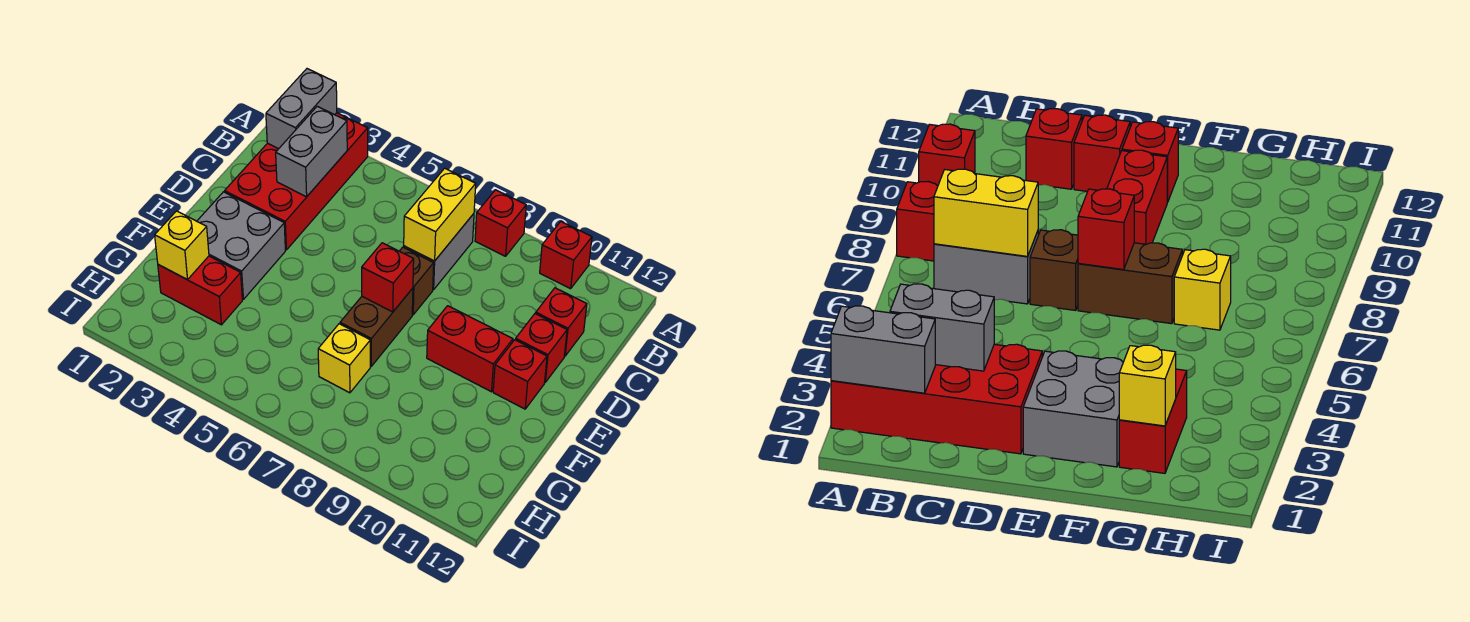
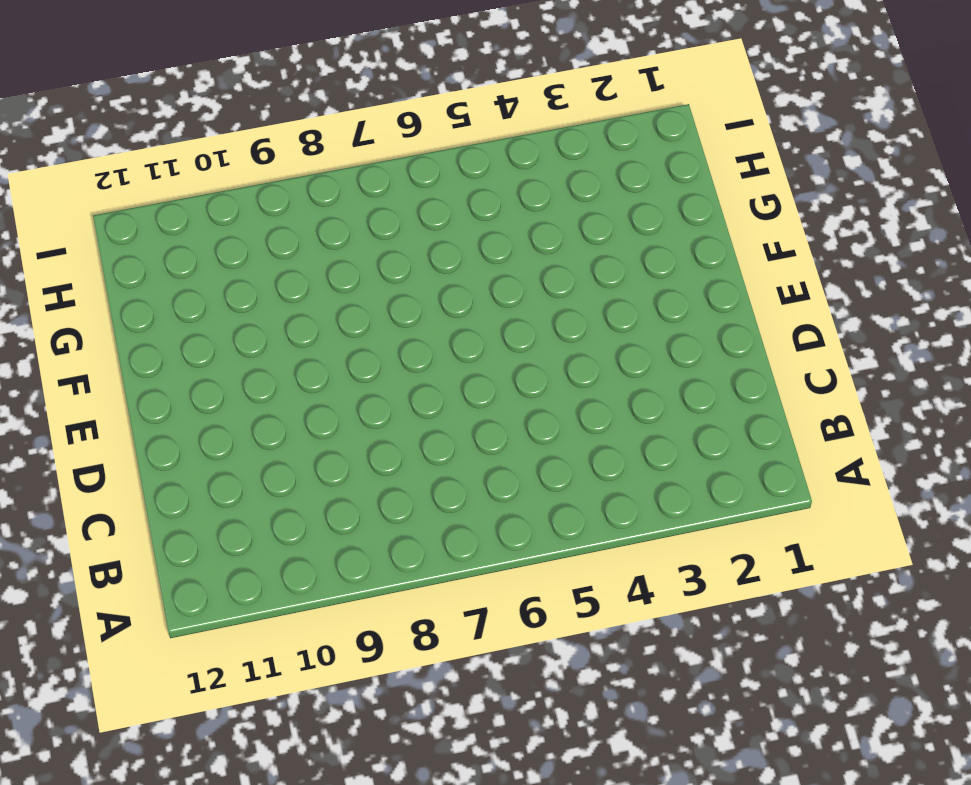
none -> red 2x4 brick [225,113,368,250]
none -> red 1x1 brick [475,190,526,256]
none -> red 1x1 brick [540,222,592,289]

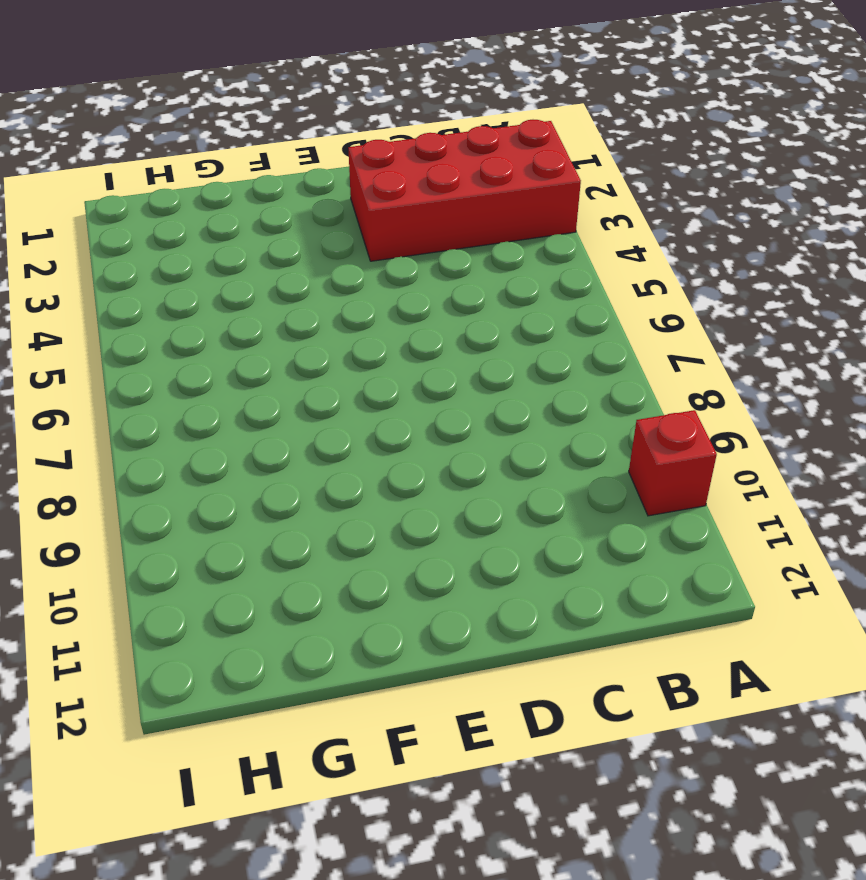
none -> red 1x1 brick [475,190,526,256]
none -> grey 1x2 brick [404,214,474,290]
none -> red 1x1 brick [536,288,587,356]

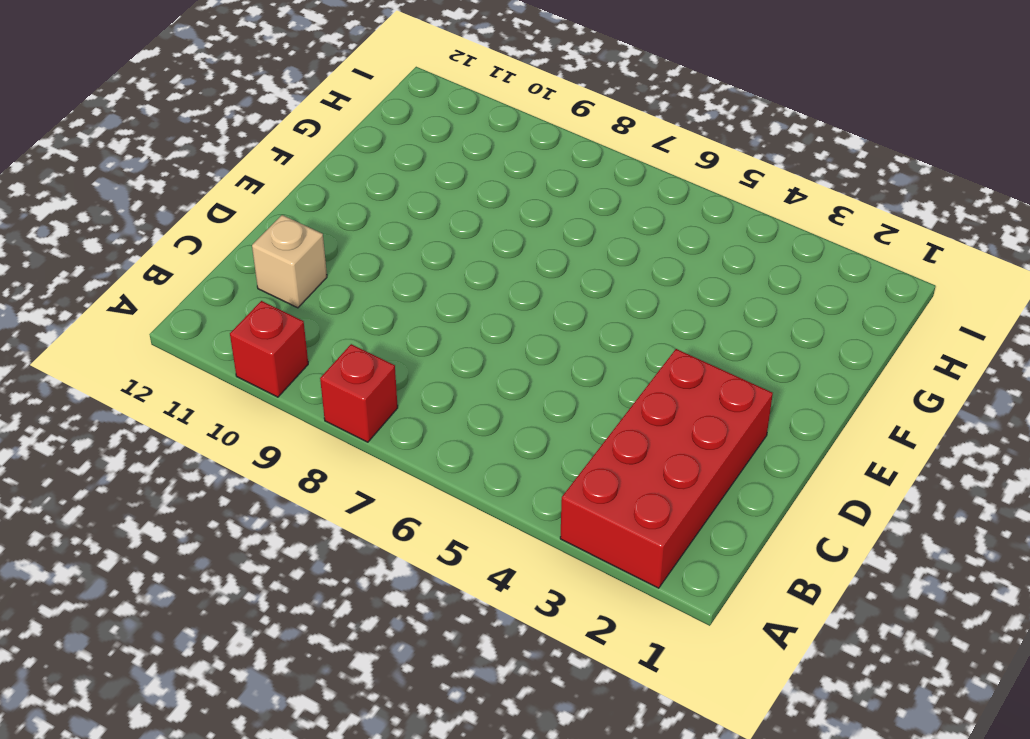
tan 1x1 brick [252,215,327,308] -> red 1x1 brick [536,288,587,356]
none -> grey 1x2 brick [404,214,474,290]
none -> brown 1x1 brick [400,247,434,315]
none -> red 1x1 brick [516,314,567,382]

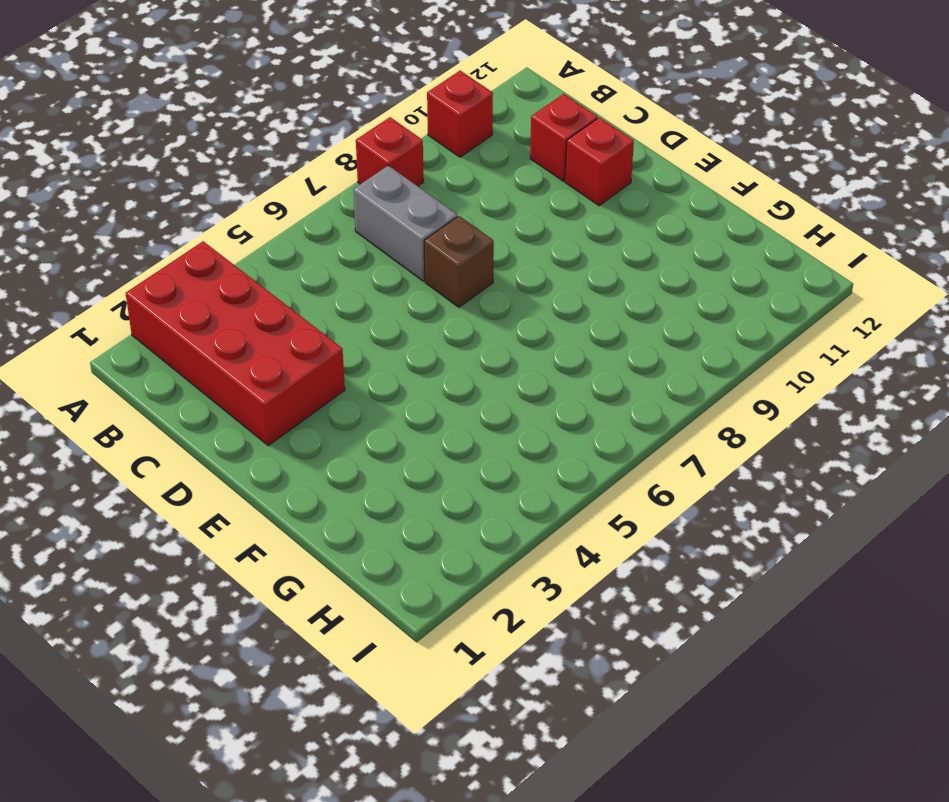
none -> grey 2x2 brick [197,192,285,299]
none -> brown 1x2 brick [340,288,413,366]
none -> red 1x2 brick [427,306,513,392]

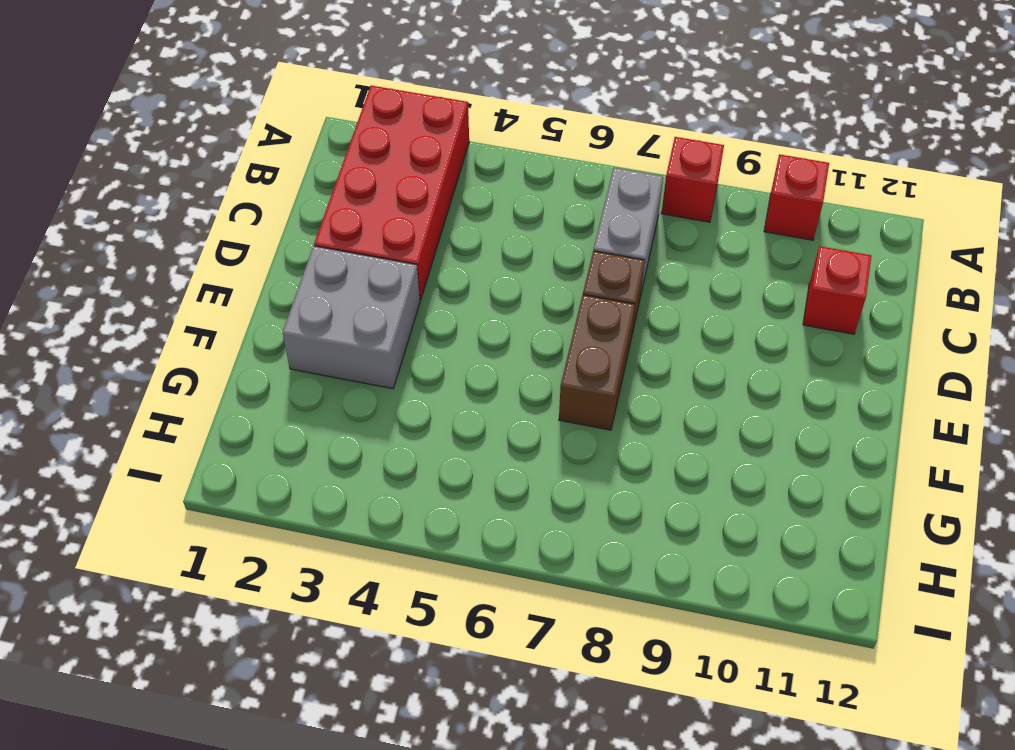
none -> red 1x1 brick [516,314,567,382]
none -> red 1x2 brick [427,306,513,392]
none -> red 1x1 brick [493,340,547,409]

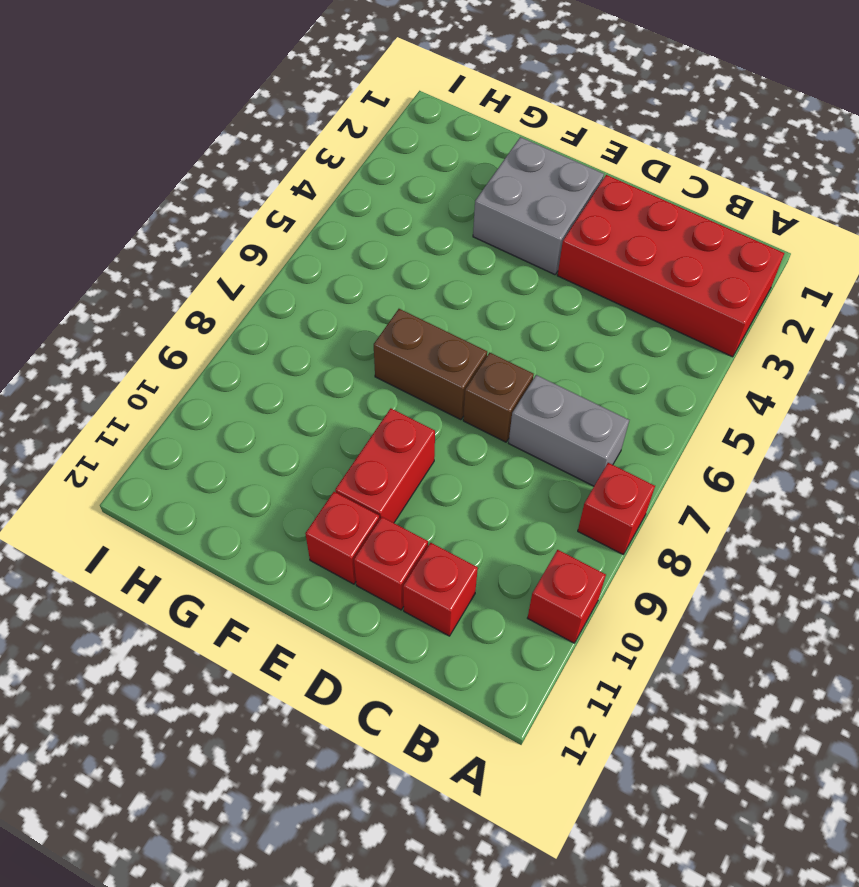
none -> red 1x2 brick [158,256,242,325]
none -> yellow 1x1 brick [318,324,370,393]
none -> grey 1x2 brick [266,69,337,149]

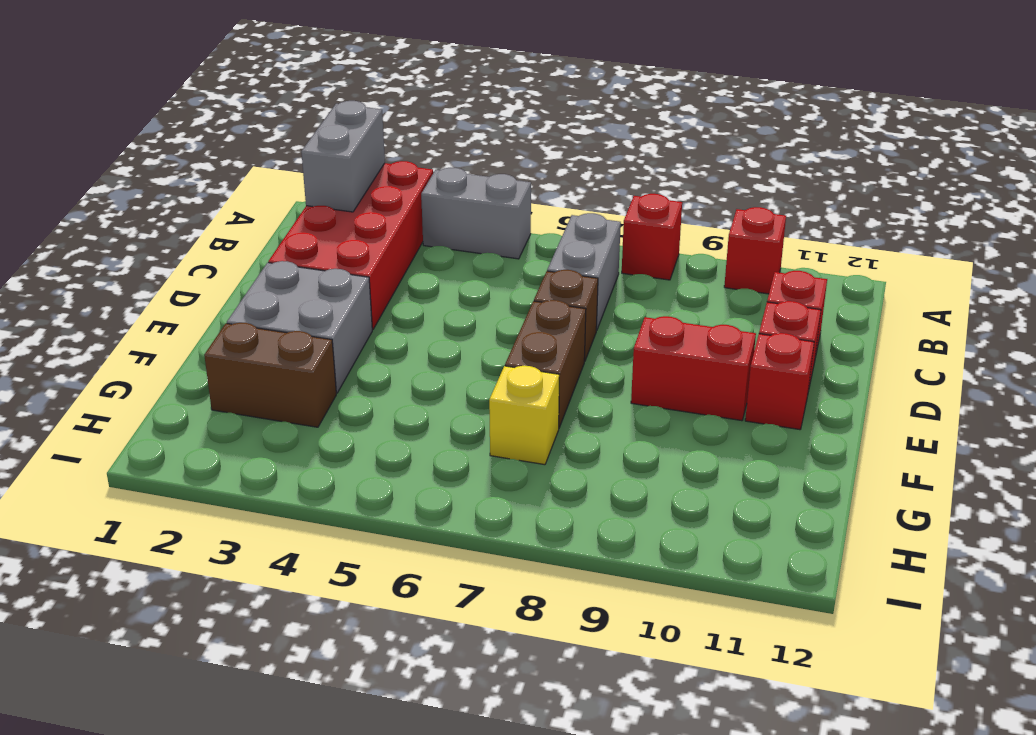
grey 1x2 brick [421,168,531,259] -> grey 1x2 brick turned to [276,106,347,197]
brown 1x2 brick [204,323,336,427] -> red 1x2 brick [158,256,242,325]
none -> yellow 1x2 brick [404,168,476,261]
none -> red 1x1 brick [362,243,414,312]
none -> yellow 1x1 brick [155,211,209,280]

